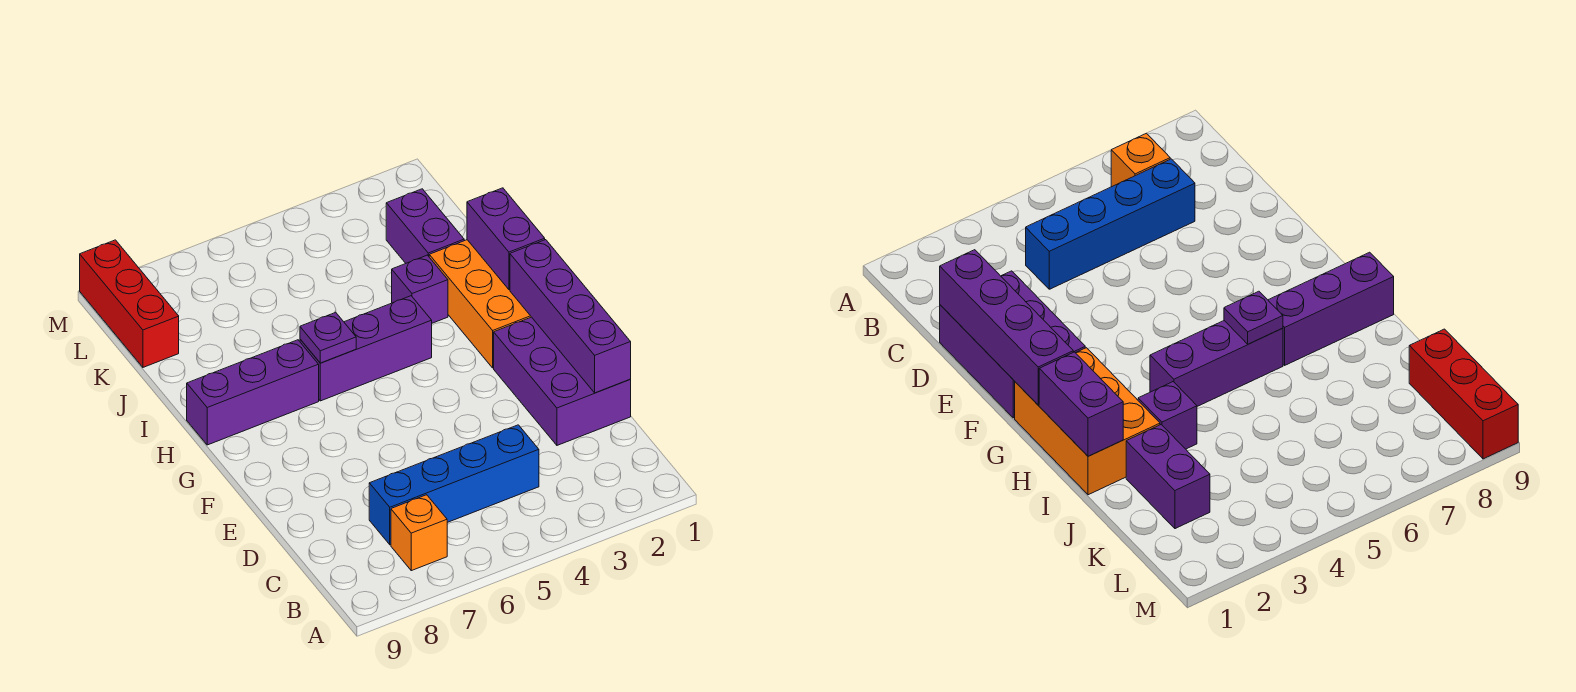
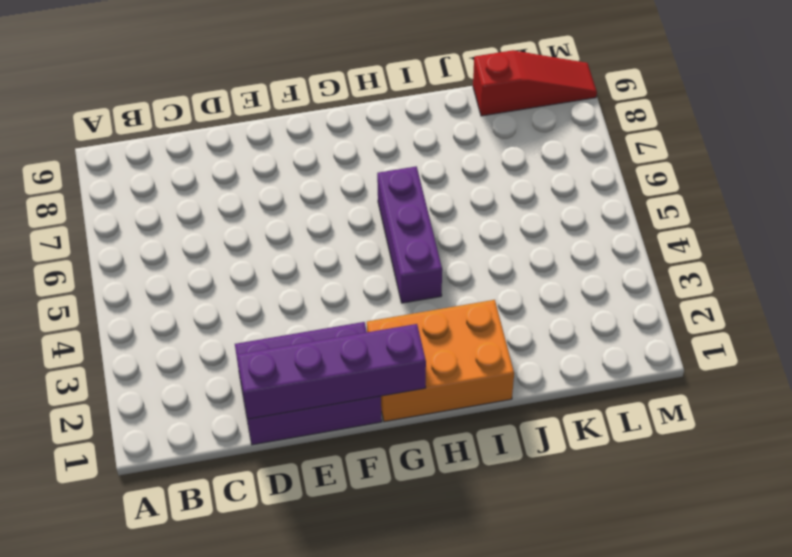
red 1x3 slope [473,50,597,116] -> red 1x3 brick [80,240,179,367]
none -> orange 1x1 brick [391,495,447,571]
none -> blue 1x4 brick [369,425,539,545]
none -> purple 1x3 brick [187,340,319,445]

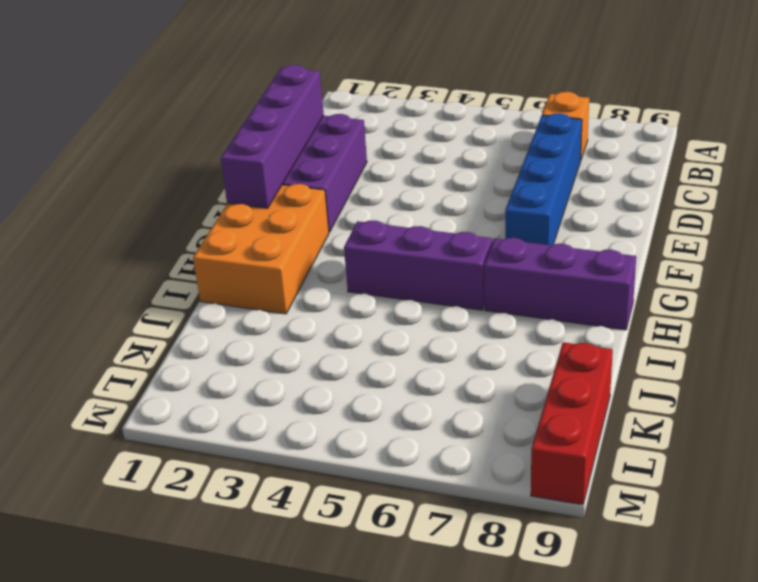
blue 1x4 brick [505,113,582,245] -> blue 1x4 brick turned to [369,425,539,545]
none -> purple 1x1 brick [392,255,448,323]
none -> purple 1x2 brick [386,189,464,263]
none -> purple 1x2 brick [467,188,545,290]

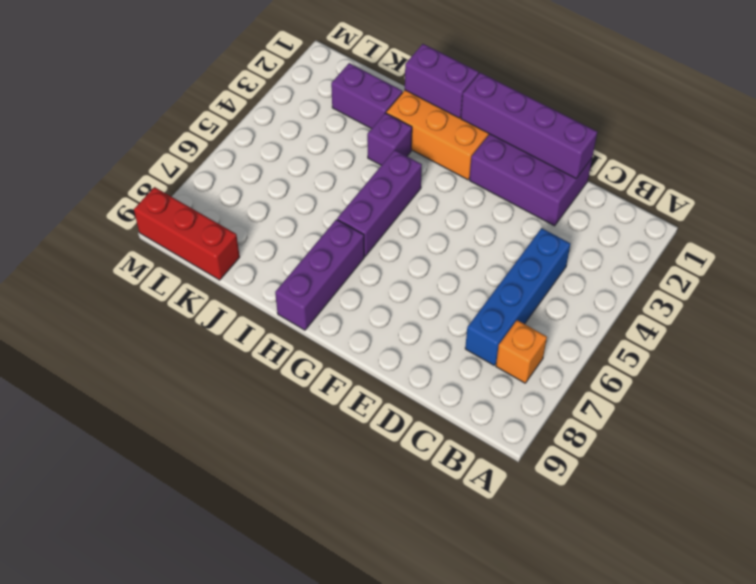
none -> purple 1x1 plate [300,312,356,363]

